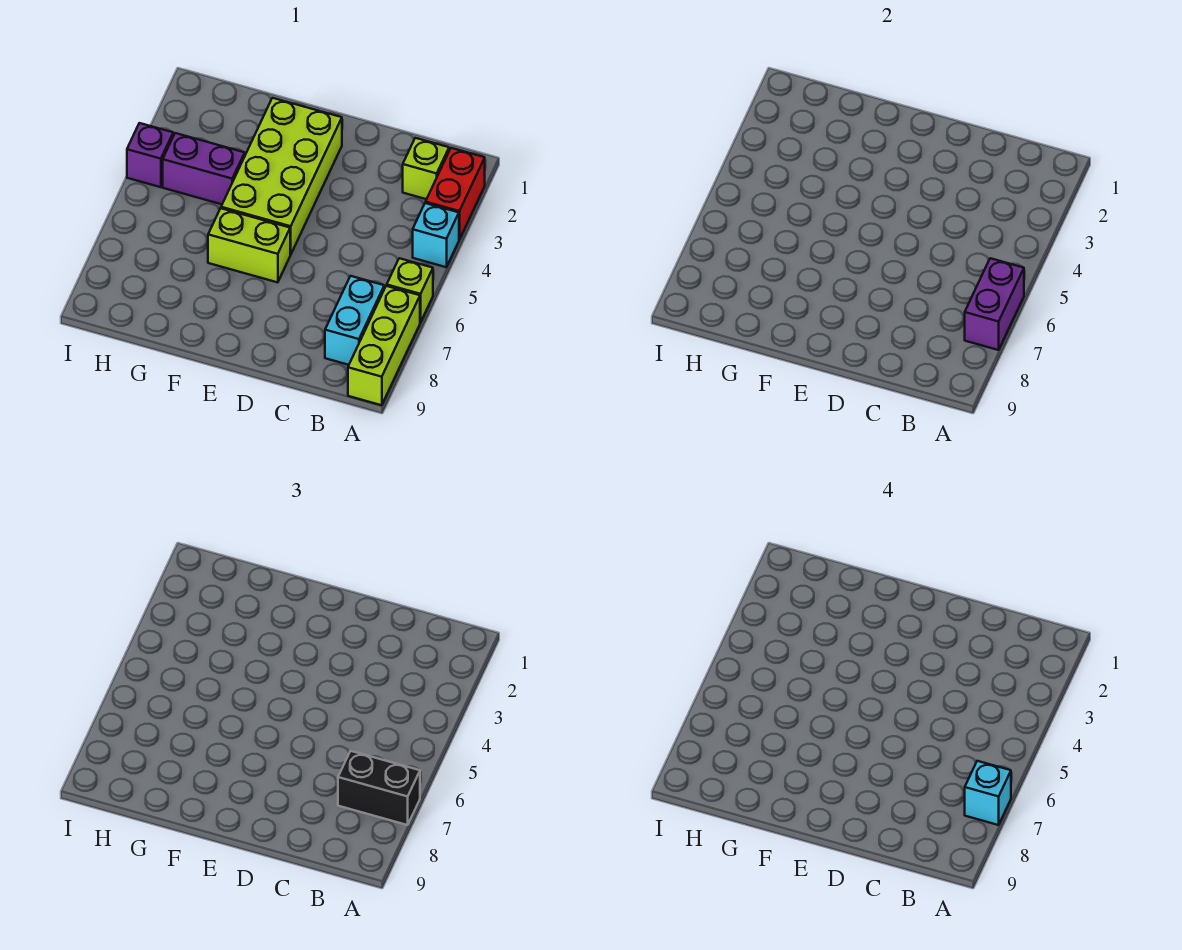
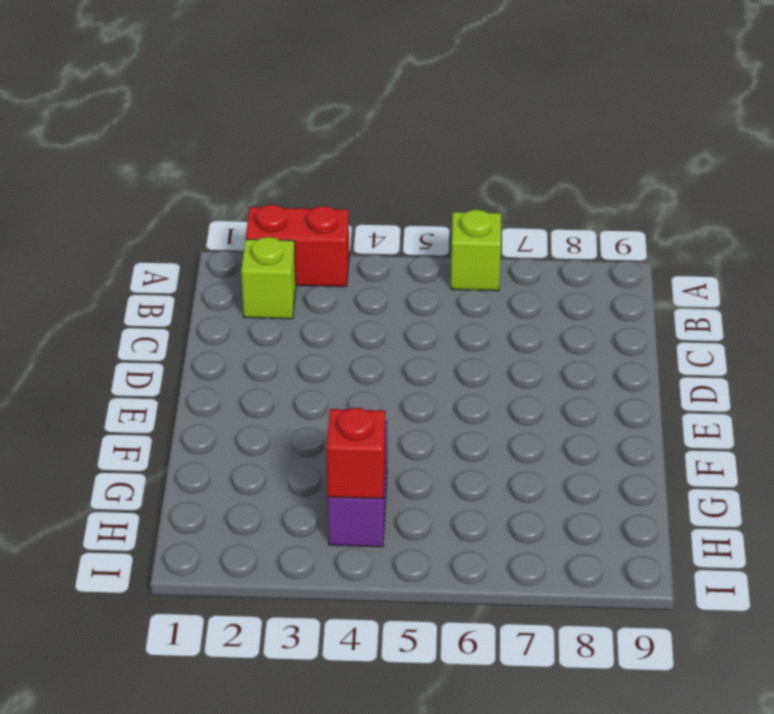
red 1x1 brick [327,408,385,499] -> none
none -> cyan 1x1 brick [413,203,459,267]
none -> lime 1x3 brick [348,286,420,405]
none -> cyan 1x2 brick [325,276,384,365]

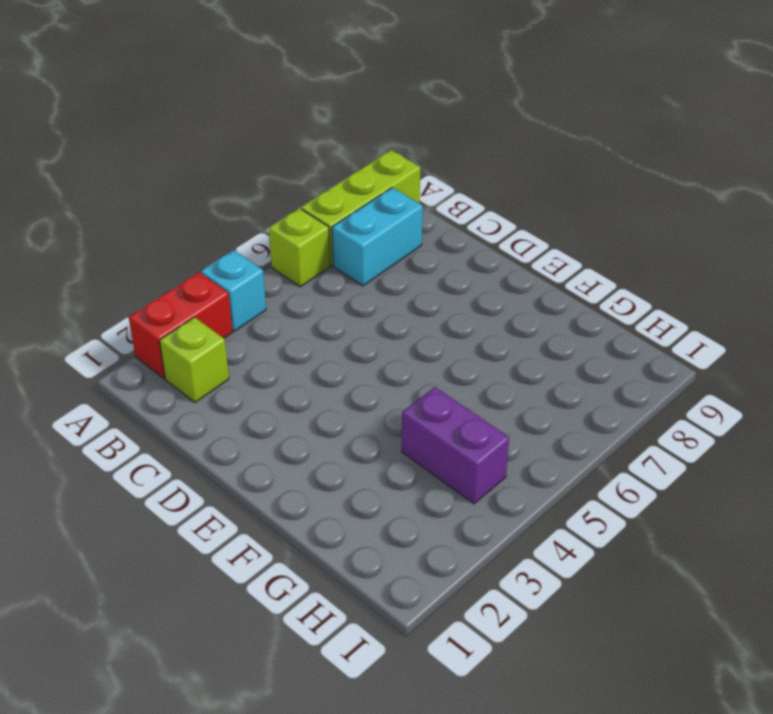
none -> lime 2x4 brick [221,98,342,255]
none -> lime 1x2 brick [208,208,290,282]
none -> purple 1x1 brick [127,123,173,187]

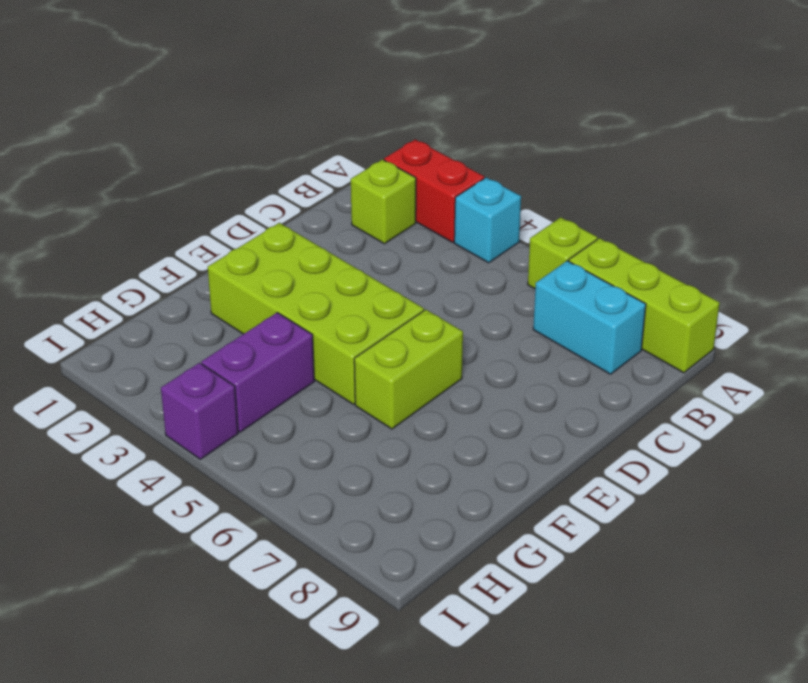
none -> purple 1x2 brick [965,258,1024,350]
none -> black 1x2 brick [338,751,420,825]
none -> cyan 1x1 brick [965,761,1011,825]

